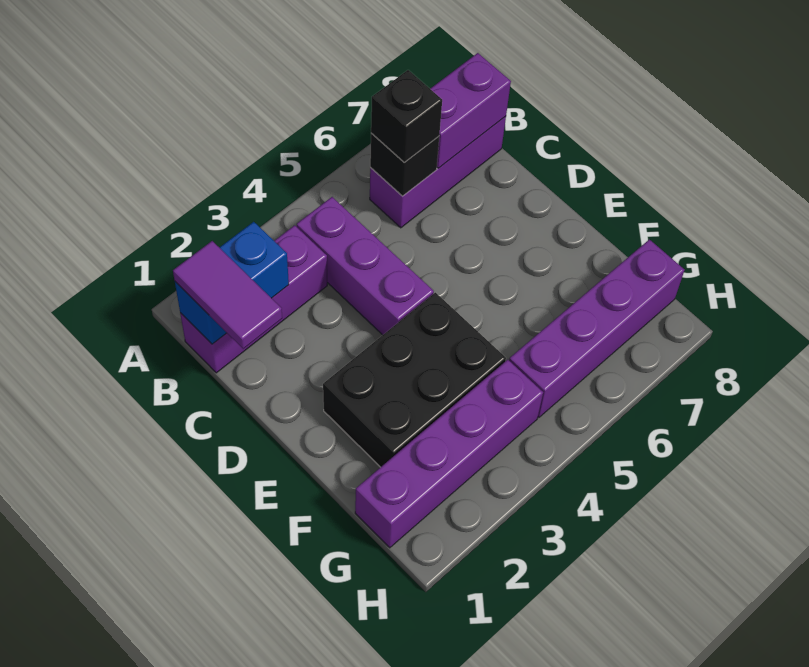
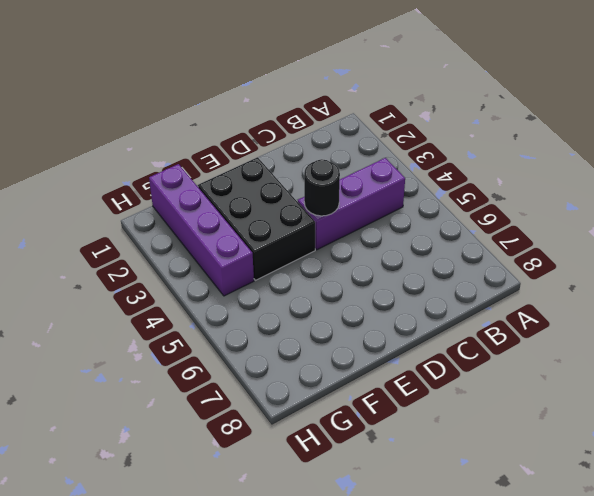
black 1x1 round brick [304,159,340,216] -> none
none -> purple 1x3 brick [180,225,327,373]
none -> purple 1x3 brick [370,116,506,228]

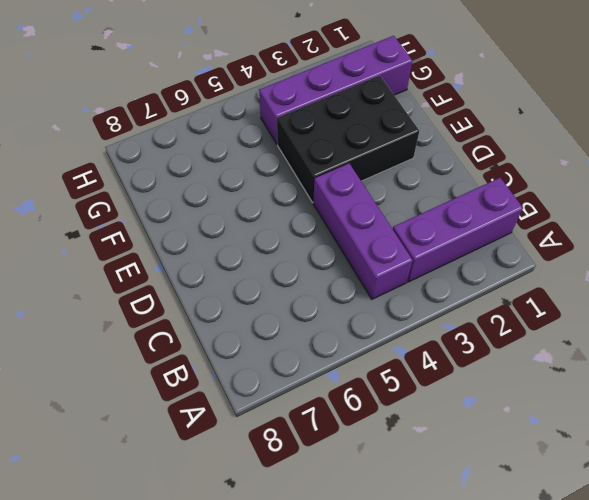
none -> purple 1x3 brick [370,116,506,228]
none -> purple 1x4 brick [509,240,685,417]

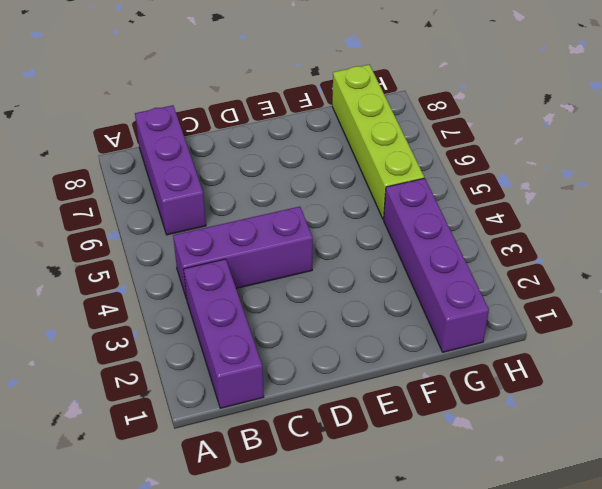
lime 1x4 brick [332,65,424,219] -> purple 1x4 brick [509,240,685,417]
none -> black 2x3 brick [323,293,506,467]
none -> blue 1x2 brick [175,222,289,344]

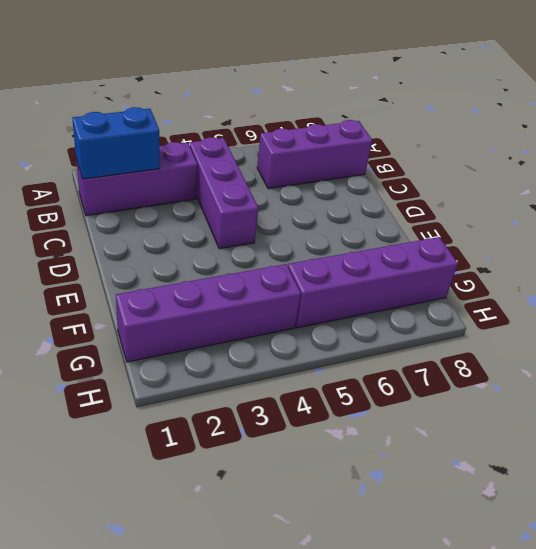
none -> black 2x3 brick [323,293,506,467]
none -> black 1x1 brick [370,133,439,196]

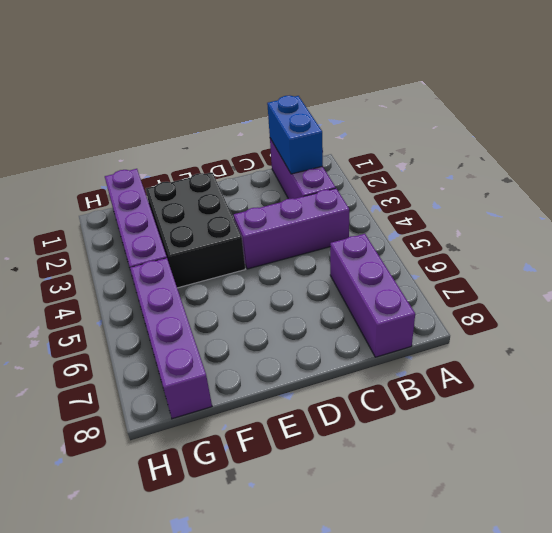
none -> black 1x1 brick [370,133,439,196]
none -> purple 1x2 brick [430,53,511,168]

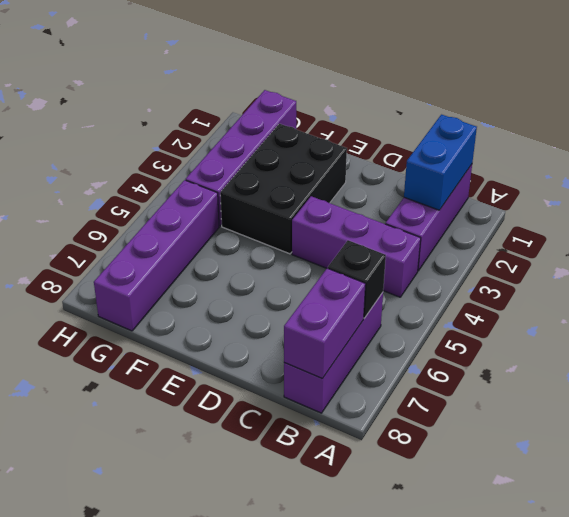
none -> purple 1x2 tile [173,241,282,349]
none -> black 1x1 brick [371,70,442,162]

